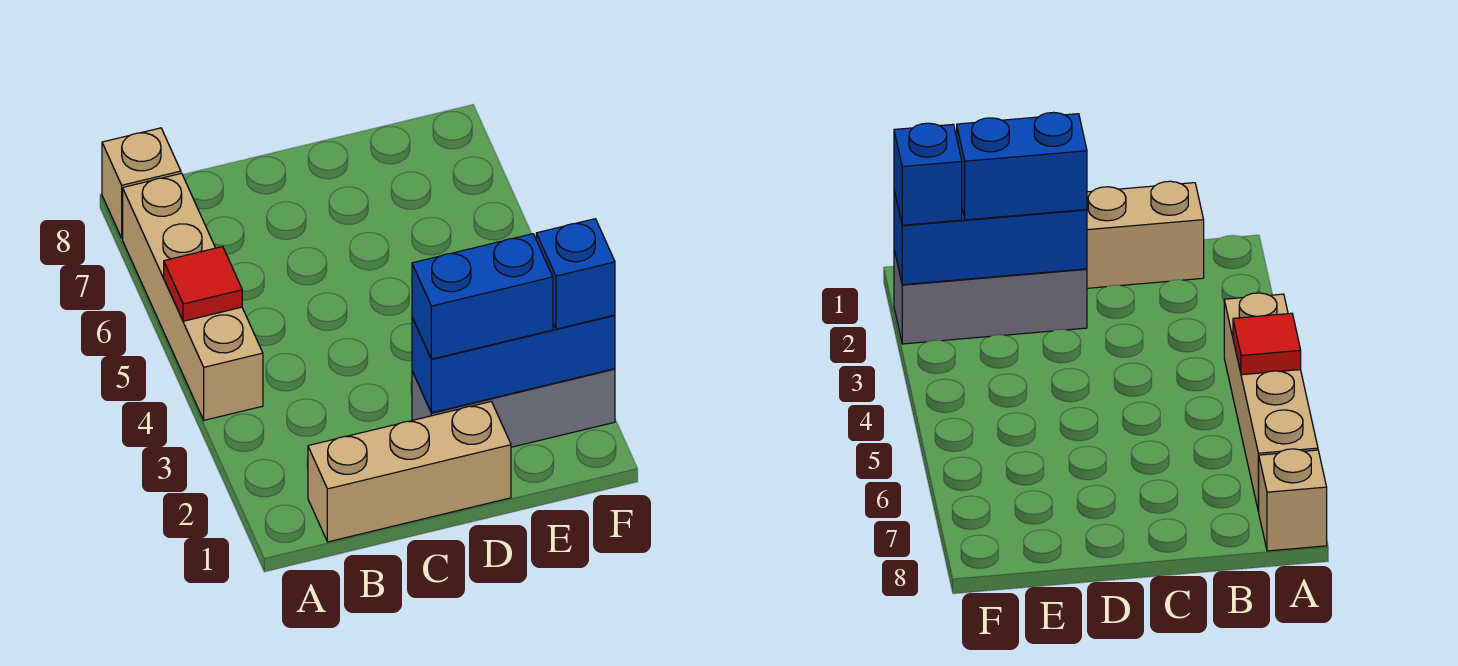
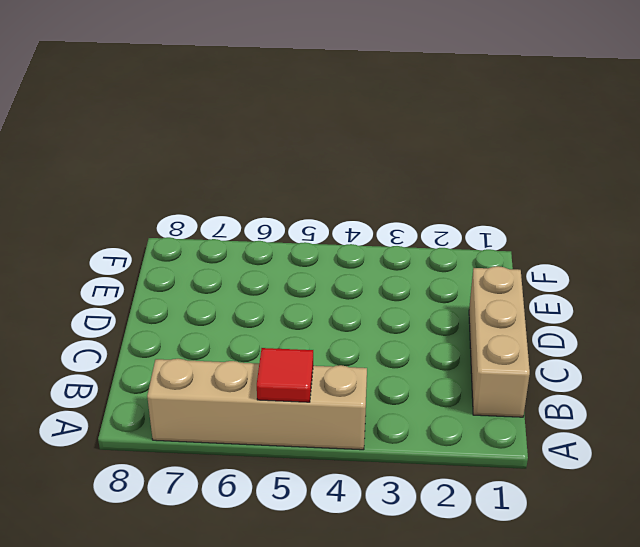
none -> tan 1x1 brick [102,128,181,238]
none -> grey 1x3 brick [412,369,615,447]

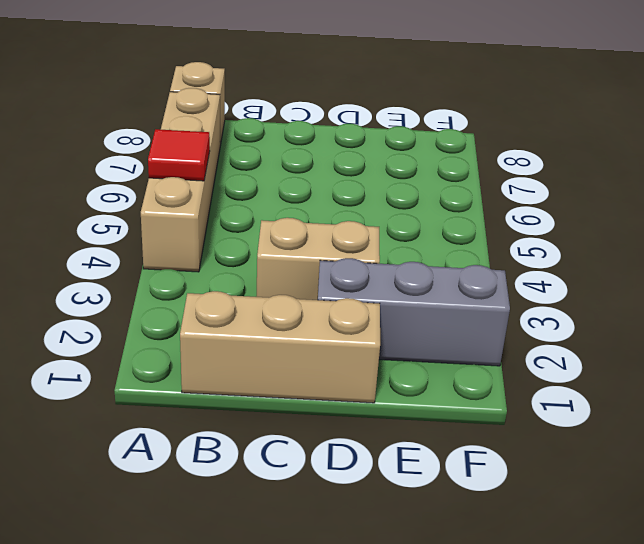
tan 1x2 brick [256,218,380,300] -> none
none -> blue 1x3 brick [412,315,615,413]
none -> blue 1x2 brick [412,234,553,359]

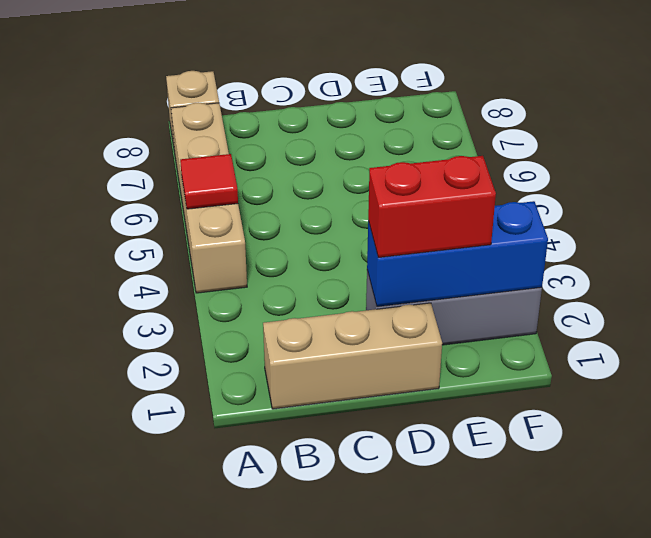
red 1x2 brick [368,156,496,258] -> blue 1x2 brick [412,234,553,359]
none -> blue 1x1 brick [536,219,615,329]

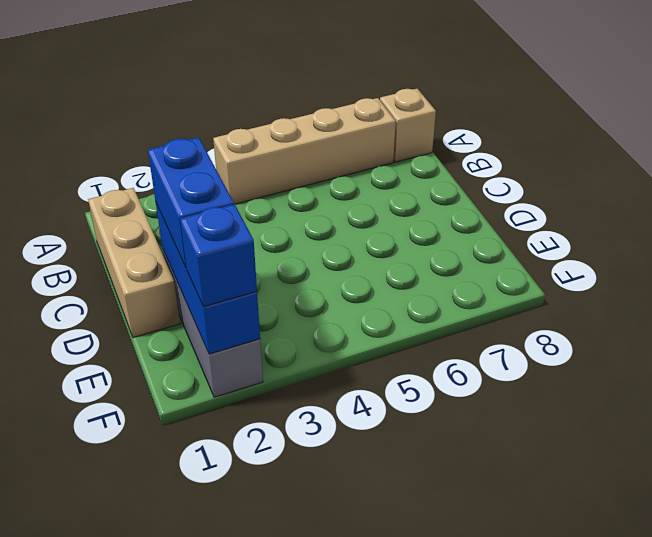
none -> red 1x1 tile [164,247,242,321]

